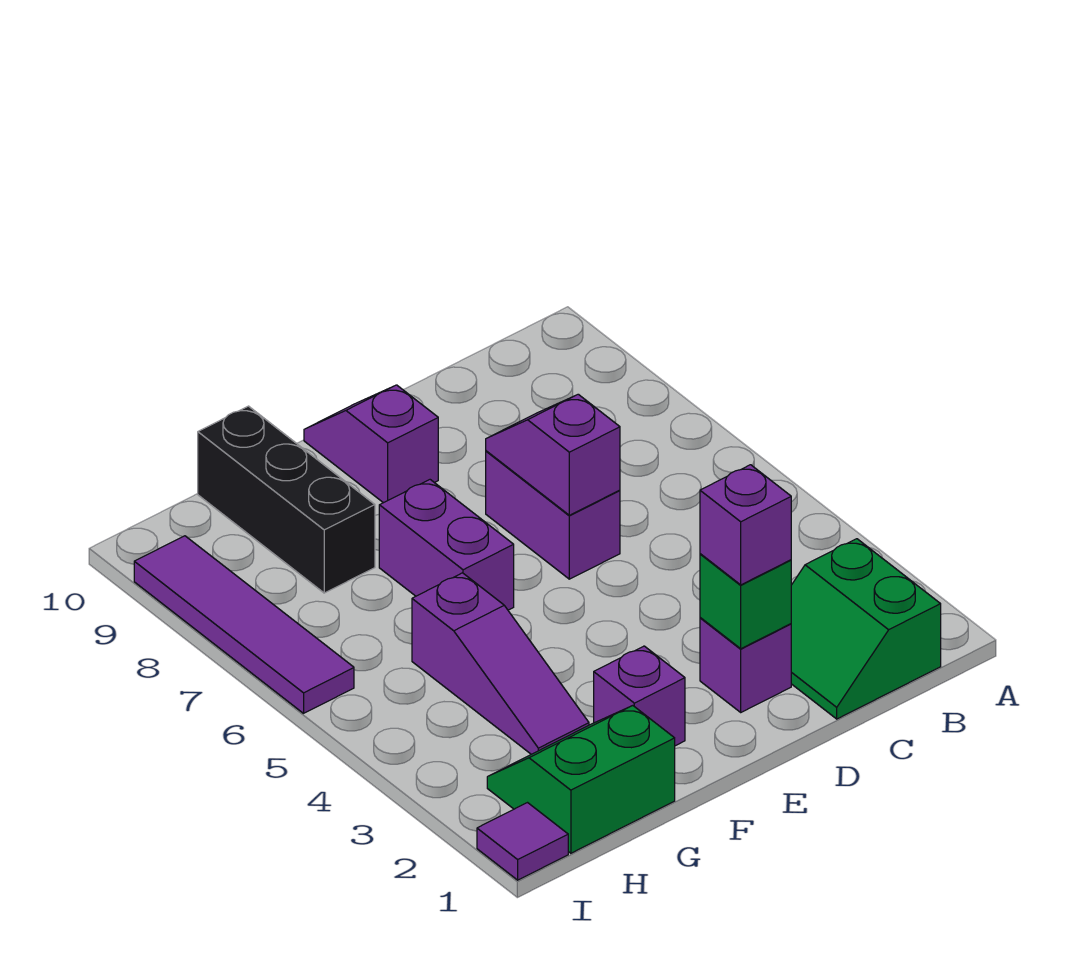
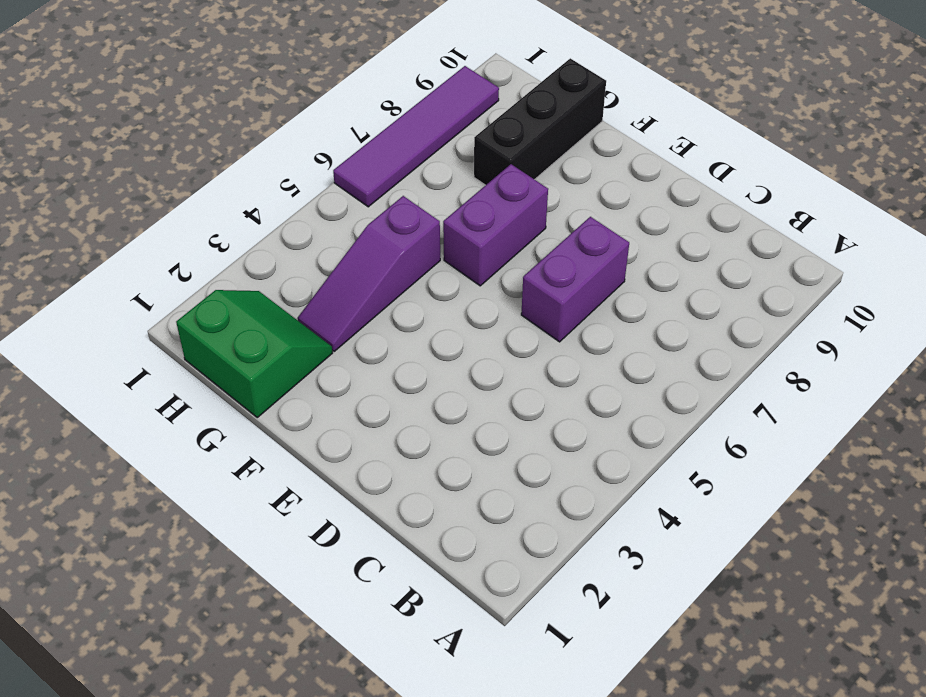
none -> green 2x2 slope [791,539,941,719]
none -> purple 1x1 brick [700,618,791,712]
none -> purple 1x2 slope [304,385,438,503]

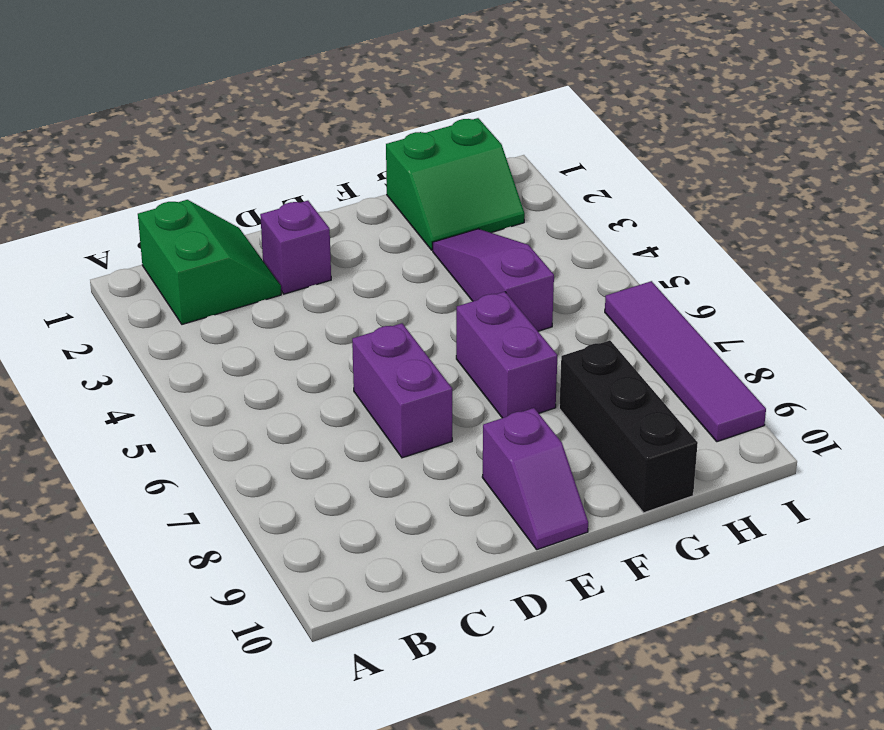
none -> purple 1x1 brick [594,646,685,746]
none -> purple 1x1 tile [477,803,568,880]
none -> green 1x1 brick [700,554,791,649]

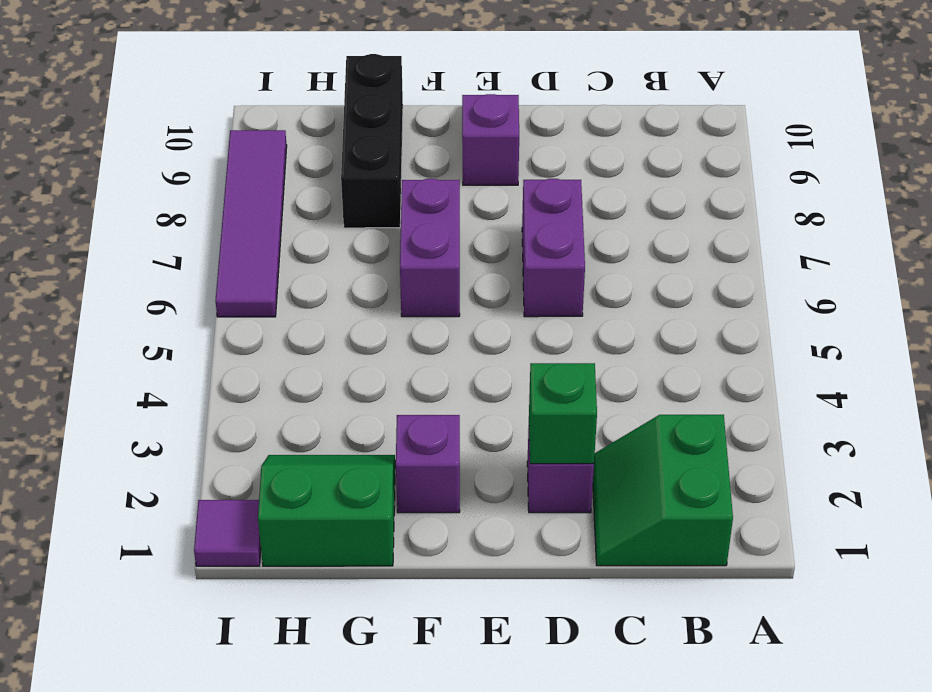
none -> purple 1x3 slope [412,573,589,754]
none -> purple 1x2 slope [486,394,620,515]
none -> purple 1x1 brick [700,465,791,585]

